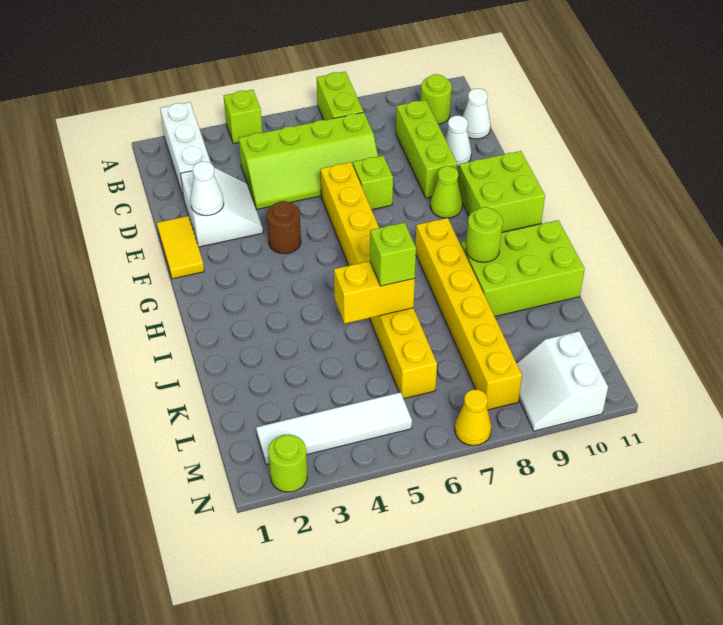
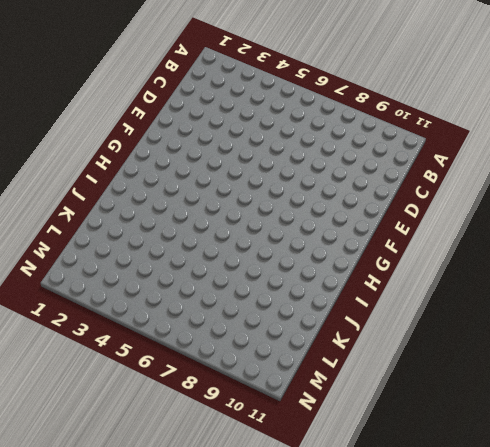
none -> white 1x3 brick [160,102,211,199]
none -> lime 1x1 brick [224,90,262,144]
none -> lime 1x2 brick [317,72,364,120]

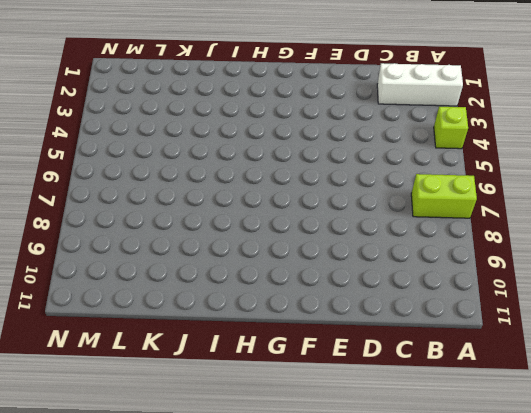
none -> lime 1x1 round brick [421,74,452,124]
none -> lime 2x4 slope [239,112,378,210]
none -> lime 1x3 brick [396,100,457,198]

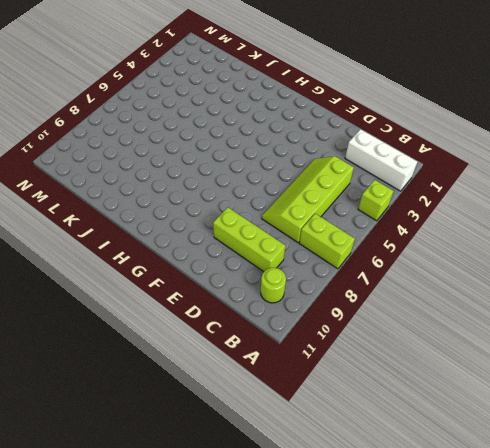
none -> white 1x1 cone [463,89,491,139]
none -> white 2x2 slope [181,167,263,247]
none -> white 1x1 cone [445,116,471,167]

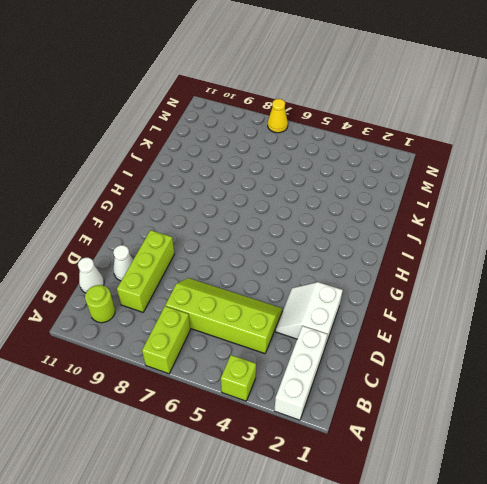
none -> yellow 1x2 tile [157,216,204,279]
none -> yellow 1x8 brick [320,162,437,399]
none -> lime 1x1 brick [353,156,393,210]

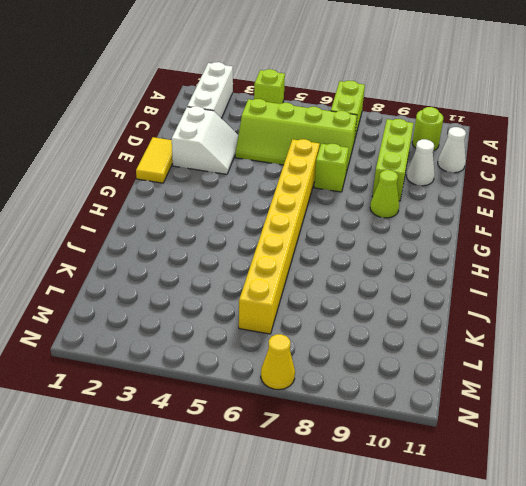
none -> brown 1x1 round brick [267,201,301,254]
none -> lime 2x2 brick [458,151,545,232]
none -> yellow 1x6 brick [415,218,522,410]

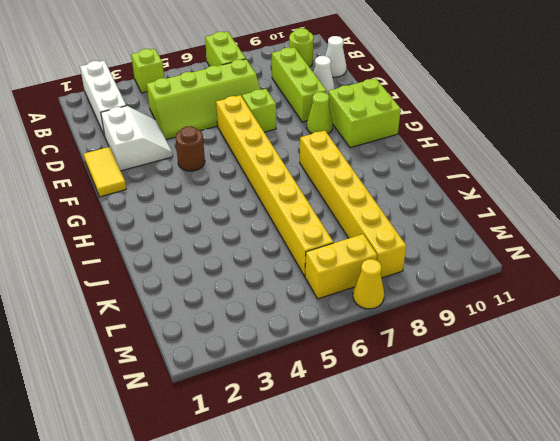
yellow 1x2 brick [305,234,377,299] -> yellow 1x2 brick moved to [334,261,415,324]
none -> lime 2x3 brick [461,220,585,316]
none -> white 1x4 tile [256,392,412,465]
none -> white 2x2 slope [517,331,608,431]

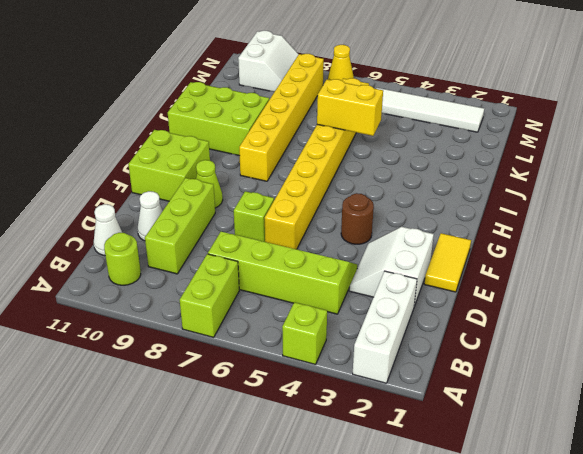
none -> lime 1x1 round brick [268,434,307,492]
none -> white 1x1 cone [190,162,224,216]
none -> lime 1x1 round brick [466,207,503,262]

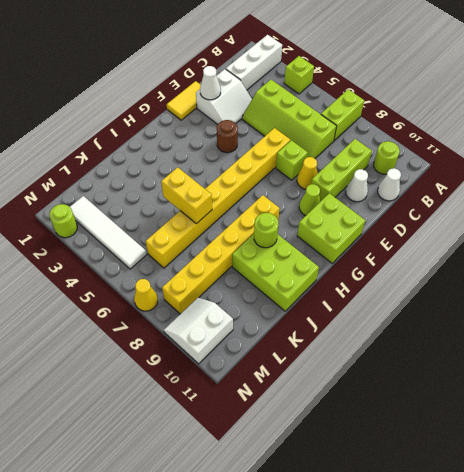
yellow 1x1 cone [297,157,318,189] -> none
none -> lime 1x1 brick [370,222,416,286]

